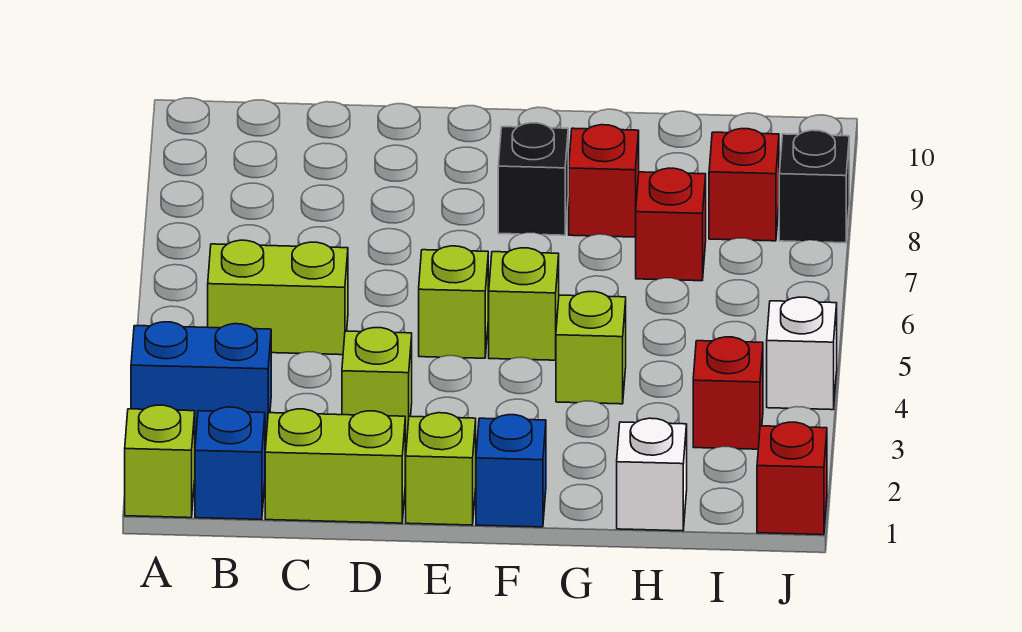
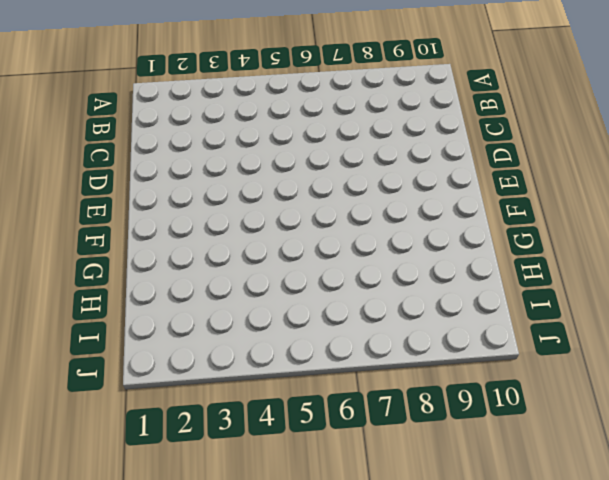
none -> lime 1x1 brick [125,405,195,518]
none -> blue 1x2 brick [131,322,271,436]
none -> blue 1x1 brick [195,407,265,520]

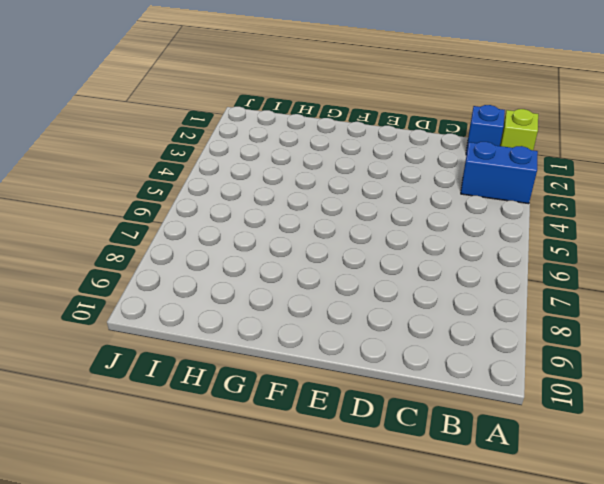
none -> lime 1x2 brick [208,240,348,355]
none -> lime 1x2 brick [265,409,405,523]
none -> lime 1x1 brick [342,328,412,440]

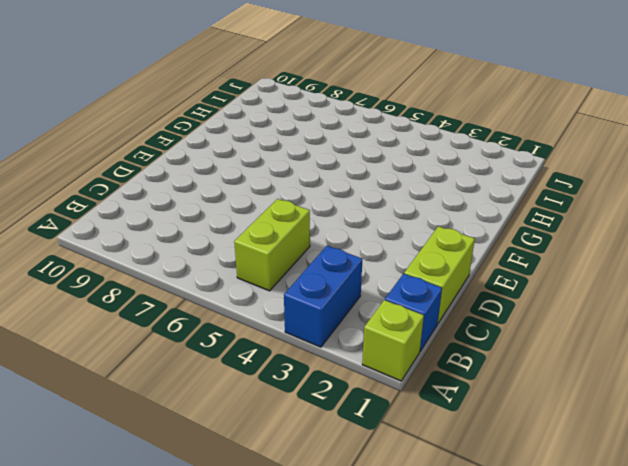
none -> lime 1x1 brick [342,328,412,440]
none -> lime 1x1 brick [406,413,476,525]
none -> lime 1x1 brick [419,246,488,358]

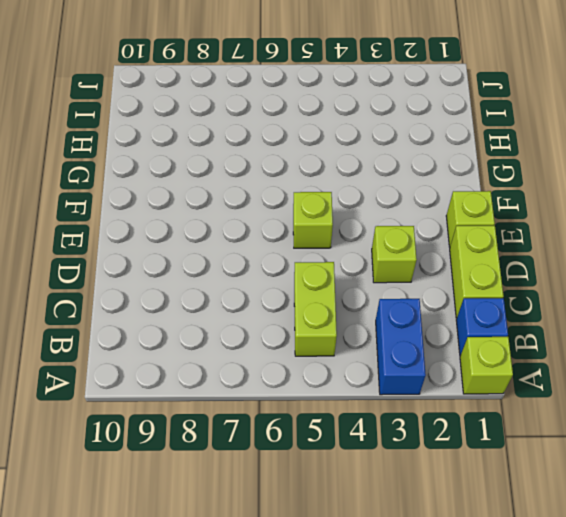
none -> blue 1x1 brick [476,415,546,527]
none -> lime 1x1 brick [489,248,559,360]
none -> black 1x1 brick [498,123,568,235]

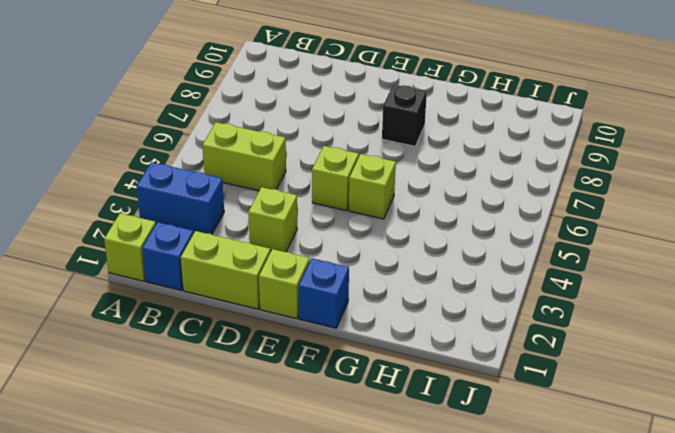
none -> lime 1x1 brick [556,292,626,404]
none -> red 1x1 brick [569,125,639,237]
none -> white 1x1 brick [617,418,687,531]

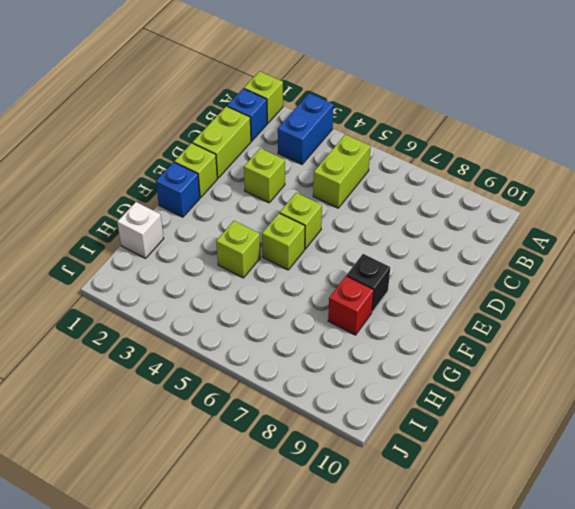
none -> red 1x1 brick [636,168,706,281]
none -> red 1x1 brick [693,337,763,449]
none -> red 1x1 brick [709,129,779,241]

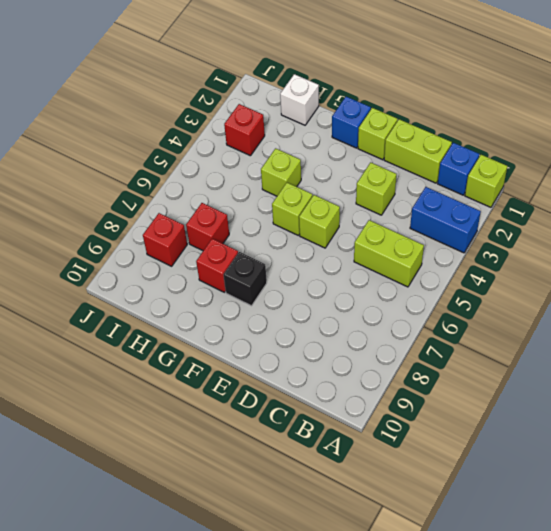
none -> red 1x1 brick [757,422,827,535]
none -> white 1x1 brick [767,297,837,410]
none -> black 1x1 brick [779,130,849,243]

